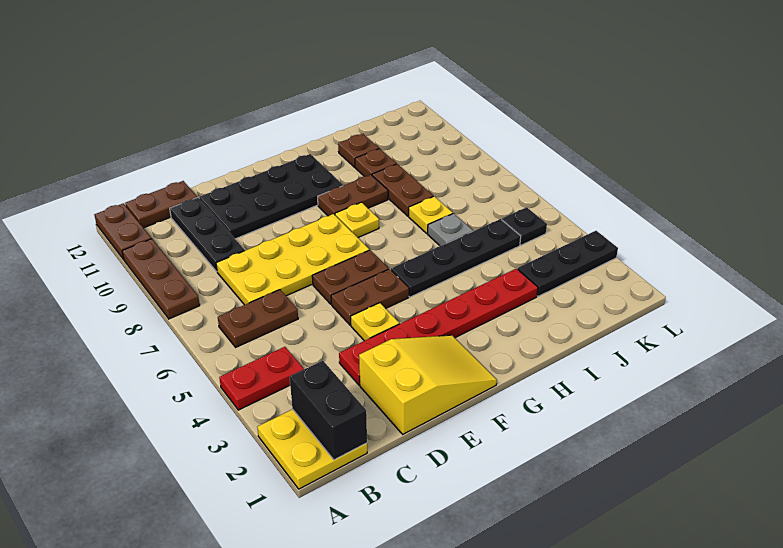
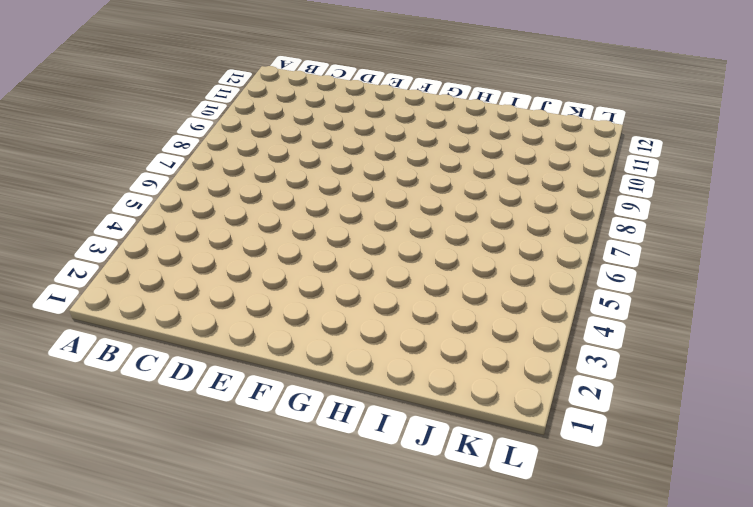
none -> yellow 2x2 plate [257,409,367,489]
none -> red 1x2 plate [219,347,304,410]
none -> brown 1x3 plate [122,239,200,319]

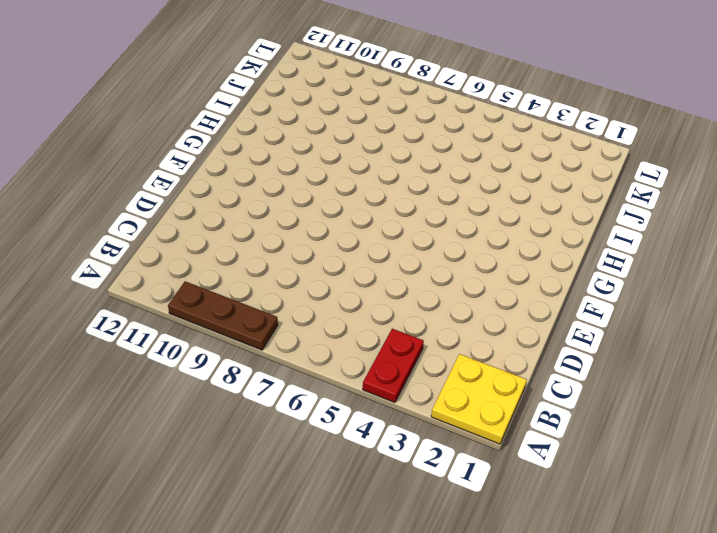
none -> brown 1x2 plate [94,203,152,259]
none -> brown 1x2 plate [218,290,298,347]
none -> brown 1x2 plate [125,181,197,228]

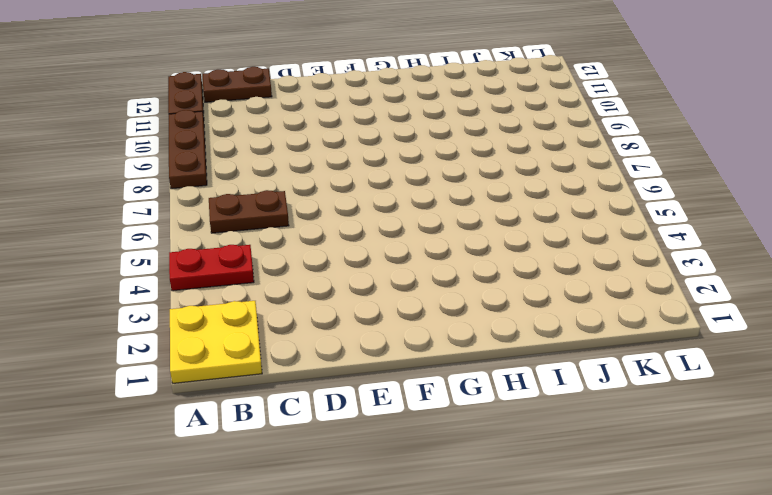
none -> yellow 2x4 plate [216,214,369,305]
none -> black 1x3 plate [170,197,245,271]
none -> yellow 2x3 slope [359,335,497,434]

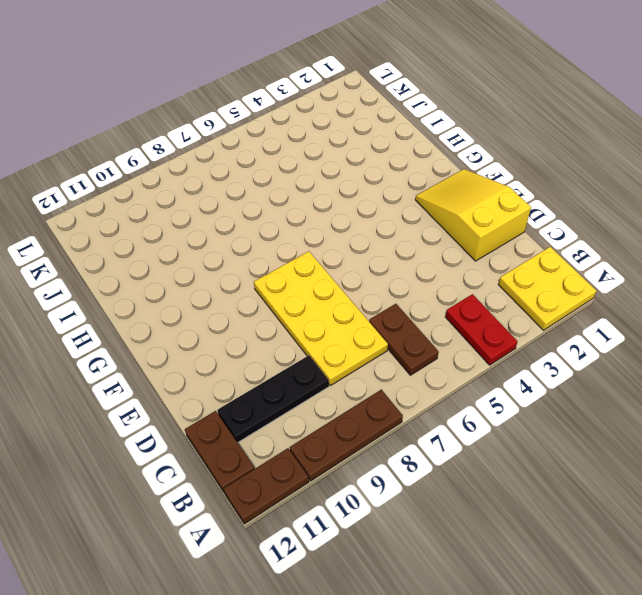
none -> red 1x6 plate [339,269,538,385]
none -> black 2x4 plate [199,154,343,239]
none -> yellow 1x1 plate [351,303,399,341]

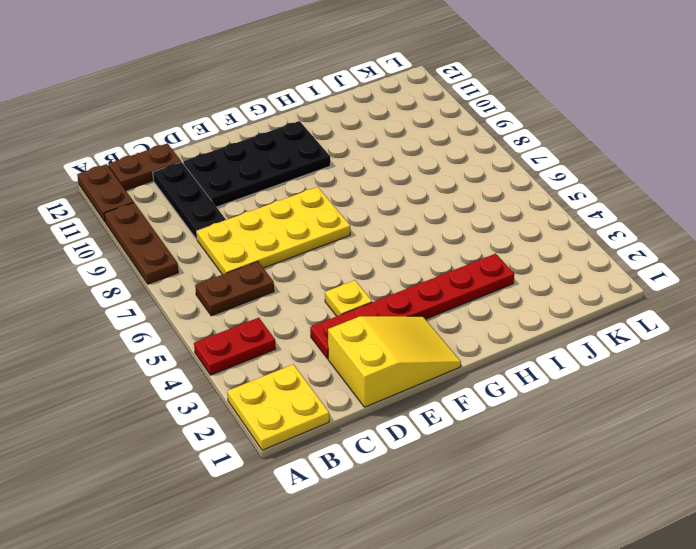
none -> brown 1x2 plate [331,269,409,325]
none -> brown 1x2 plate [312,250,389,304]
none -> black 1x4 plate [391,219,521,297]

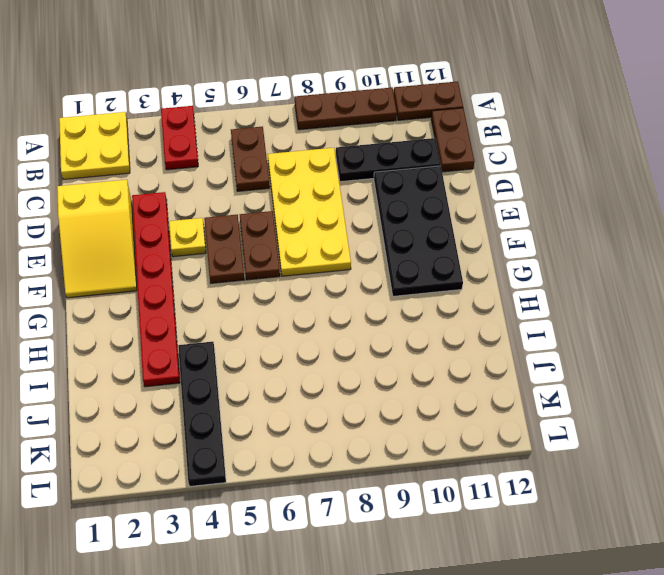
black 1x4 plate [178,342,226,486] -> black 1x4 plate moved to [391,219,521,297]
none -> yellow 1x1 plate [335,202,379,237]
none -> brown 1x2 plate [318,175,388,216]
none -> grey 1x1 plate [428,213,473,246]

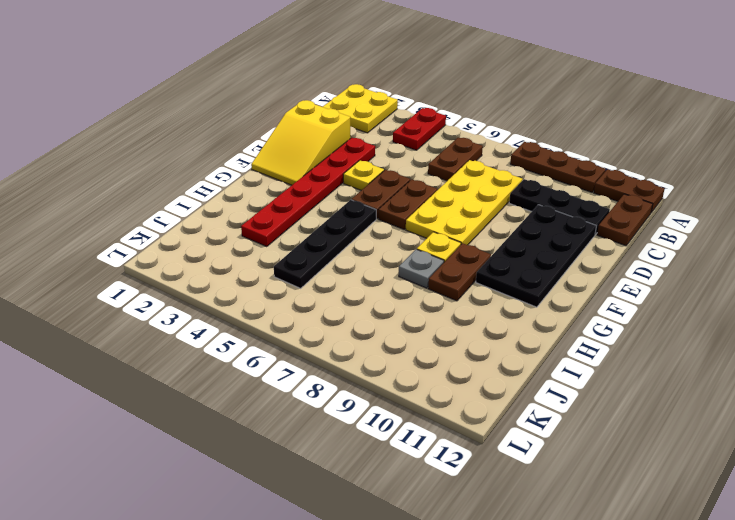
grey 1x1 plate [399,249,444,288] -> grey 1x1 plate moved to [428,213,473,246]
none -> yellow 1x1 plate [409,196,453,233]
none -> brown 1x2 plate [372,164,433,216]
none -> brown 1x1 plate [355,149,396,176]

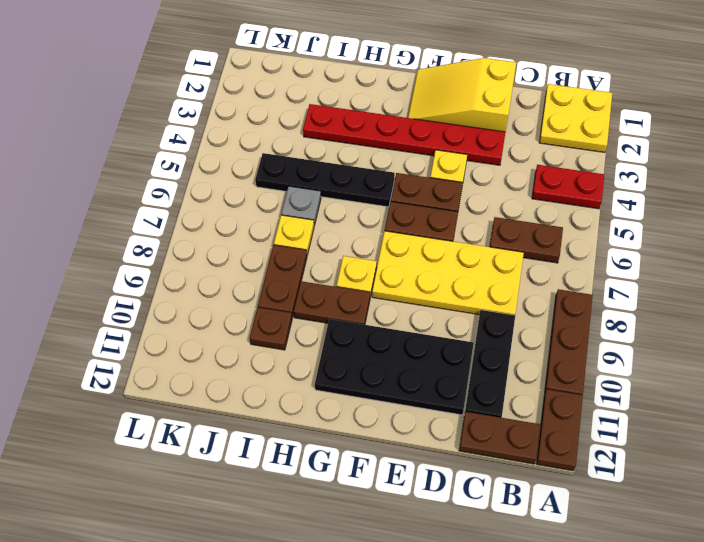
none -> brown 1x1 plate [338,134,379,167]
none -> black 1x3 plate [518,231,618,296]
none -> black 1x1 plate [502,207,547,245]

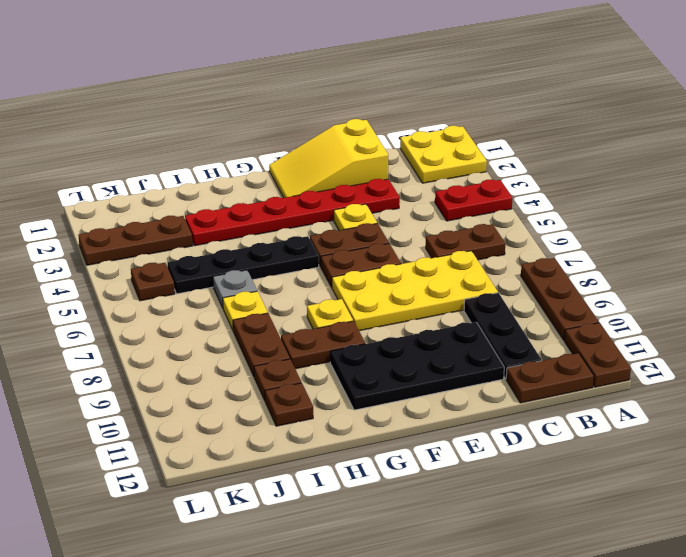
brown 1x3 plate [78,216,193,265] -> black 1x3 plate [518,231,618,296]
brown 1x1 plate [131,263,175,301] -> black 1x1 plate [502,207,547,245]
none -> black 1x2 brick [290,361,367,460]

